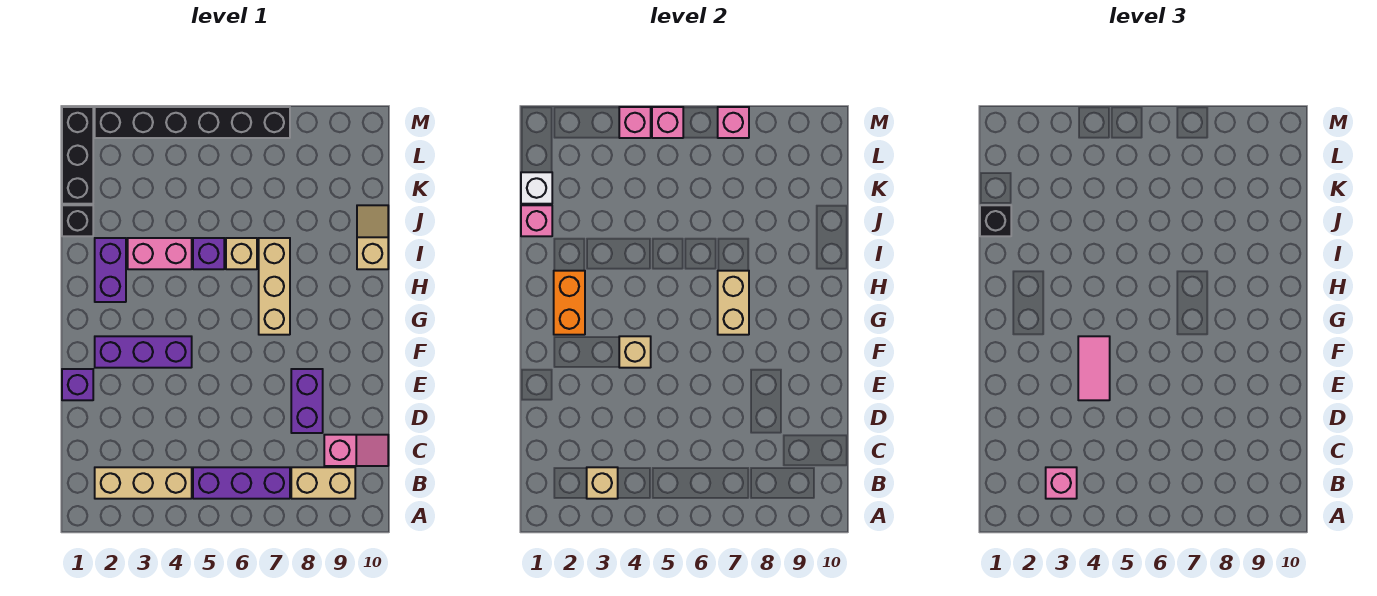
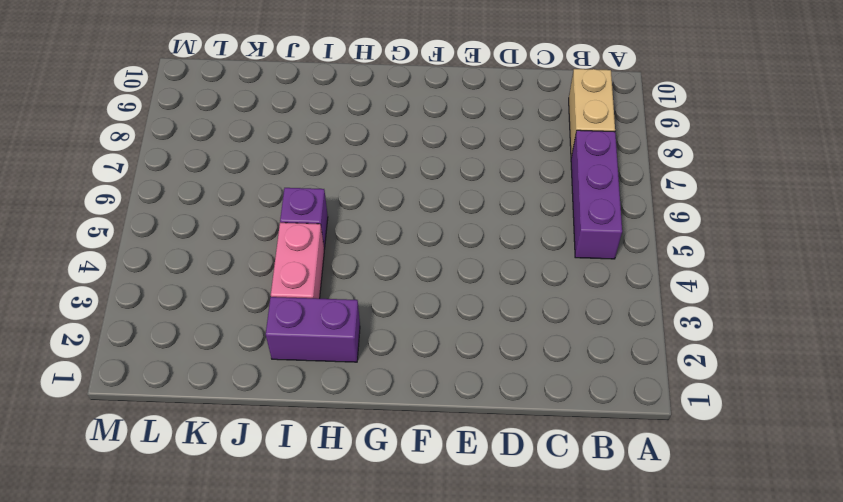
none -> tan 1x3 brick [95,467,192,499]
none -> pink 1x2 slope [324,435,388,466]
none -> purple 1x2 brick [291,369,323,433]

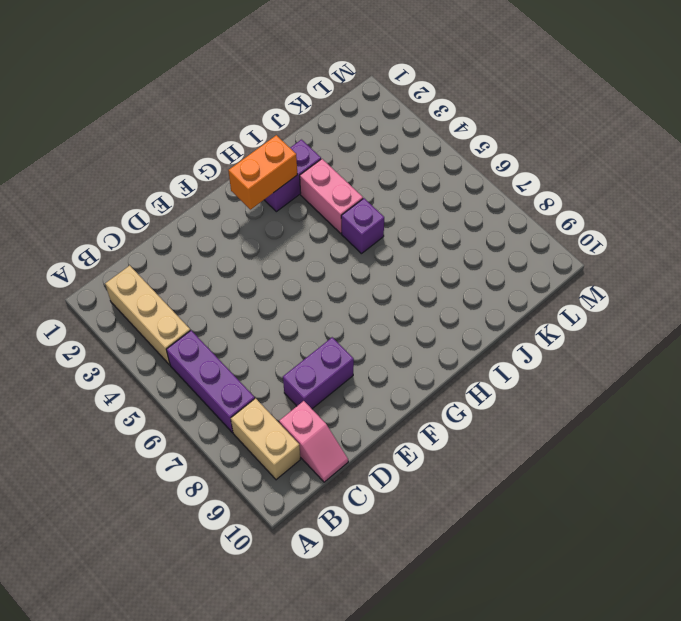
none -> purple 1x1 brick [62,369,93,400]
none -> purple 1x3 brick [95,336,192,368]
none -> tan 1x3 brick [259,238,290,335]

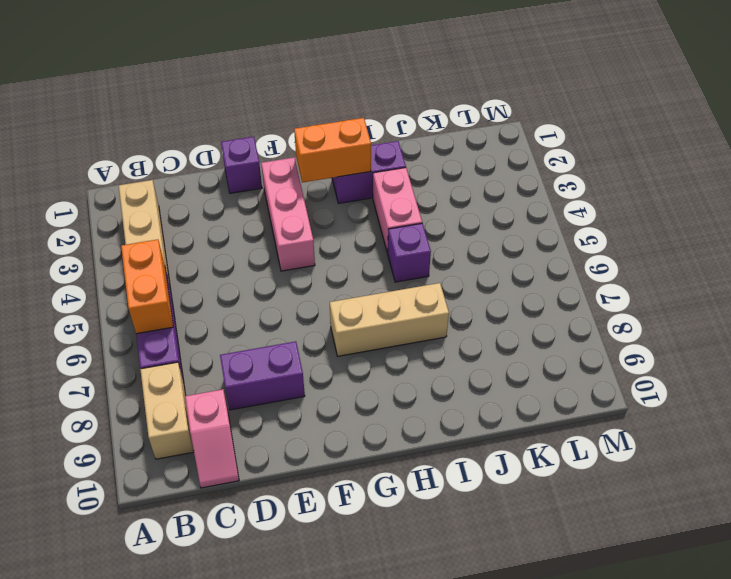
orange 1x2 brick [121,239,173,334] -> none
pink 1x3 brick [261,158,315,271] -> purple 1x3 brick [95,336,192,368]
none -> tan 1x1 brick [226,238,257,269]
none -> tan 1x2 slope [357,205,388,269]
none -> black 1x1 brick [62,205,93,236]

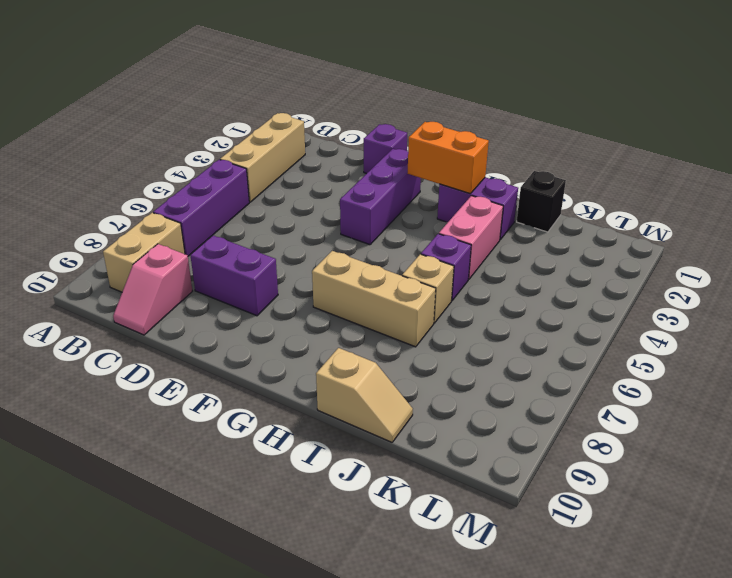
none -> black 1x3 brick [62,107,93,204]
none -> black 1x6 brick [95,107,290,138]
none -> tan 1x1 brick [587,467,618,499]

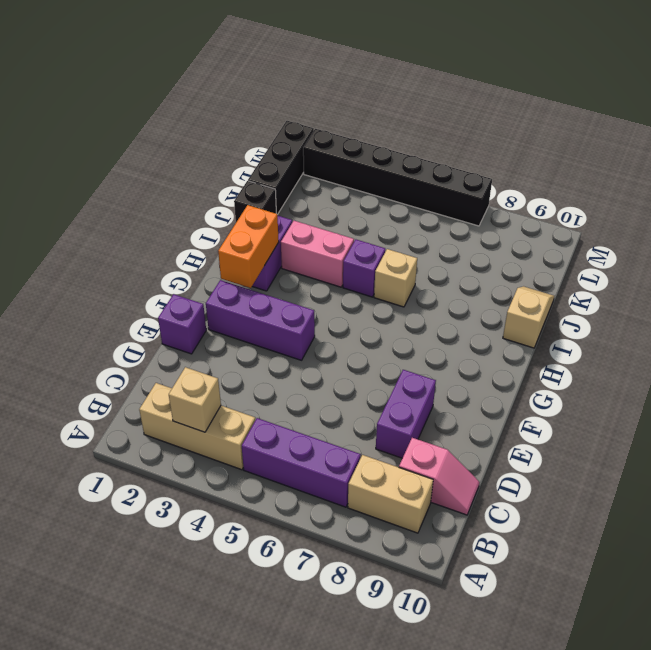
none -> tan 1x3 brick [259,238,290,335]
none -> tan 1x1 brick [619,336,651,368]
none -> tan 1x2 brick [718,271,749,335]

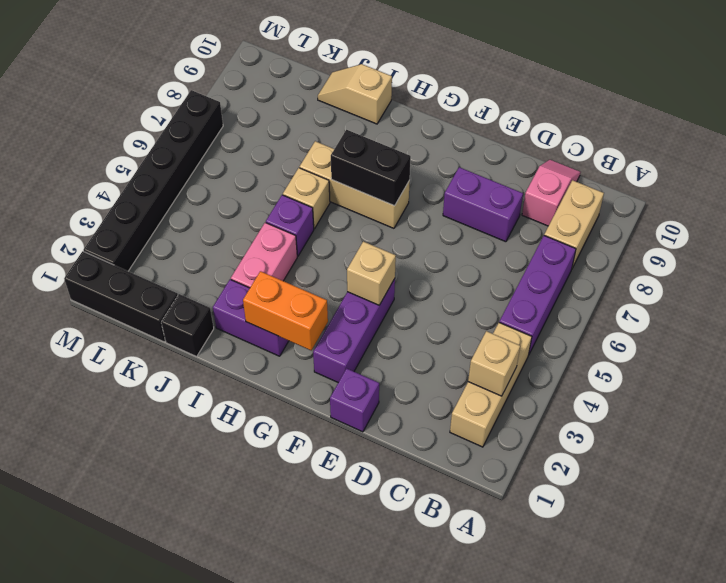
black 1x2 brick [331,130,411,206] -> tan 1x2 brick [718,271,749,335]
none -> pink 1x1 brick [521,205,552,236]
none -> white 1x1 brick [521,172,552,204]
none -> pink 1x1 brick [619,107,651,138]

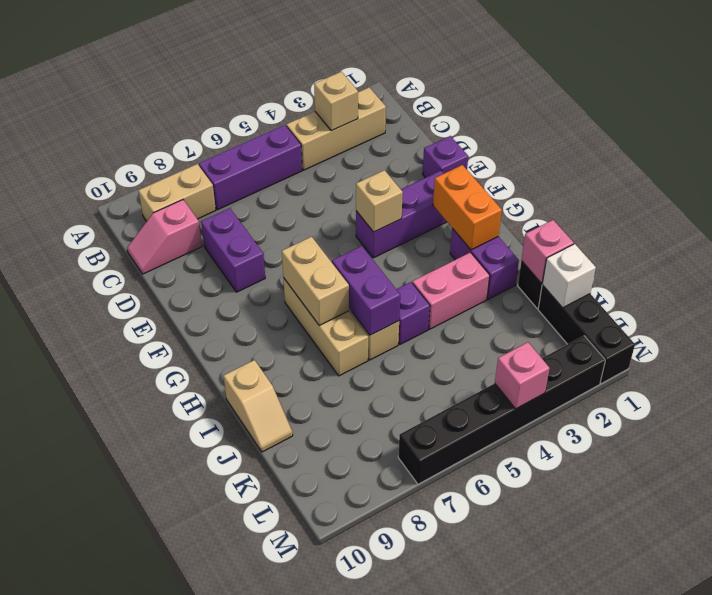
purple 1x2 brick [332,246,400,335] -> none
none -> pink 1x1 brick [652,107,683,138]
none -> pink 1x1 brick [718,107,749,138]
none -> pink 1x1 brick [1046,467,1077,499]

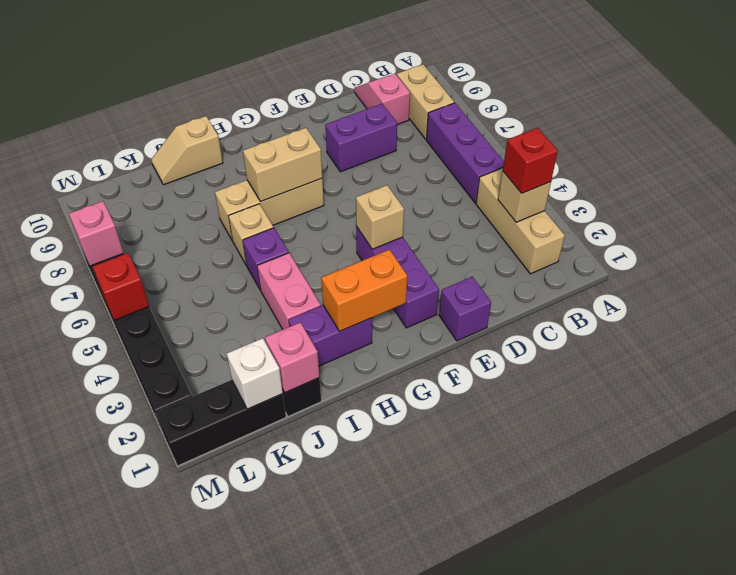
red 1x1 brick [503,128,558,193] -> pink 1x1 brick [1046,467,1077,499]
red 1x1 brick [93,253,149,320] -> pink 1x1 brick [652,107,683,138]
none -> pink 1x1 brick [619,107,651,138]
none -> pink 1x2 tile [1078,336,1110,400]
none -> black 1x1 brick [980,205,1011,236]

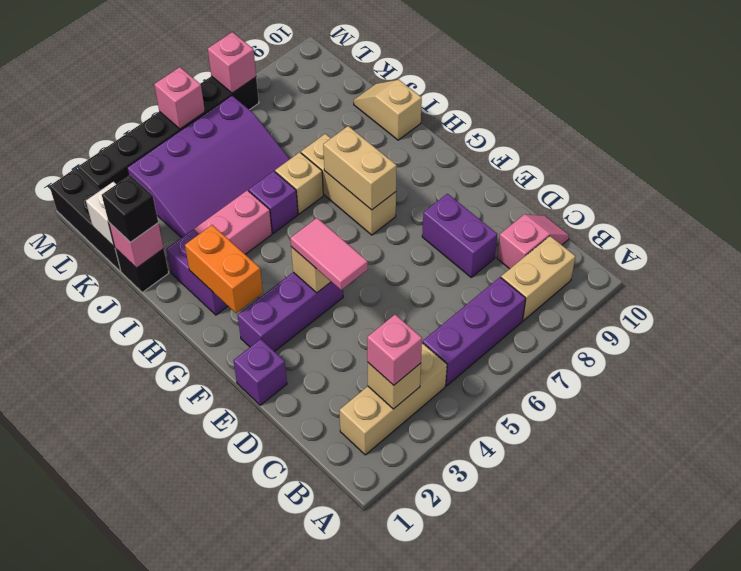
purple 3x4 slope [127,96,290,238] -> none
none -> pink 1x1 brick [619,107,651,138]

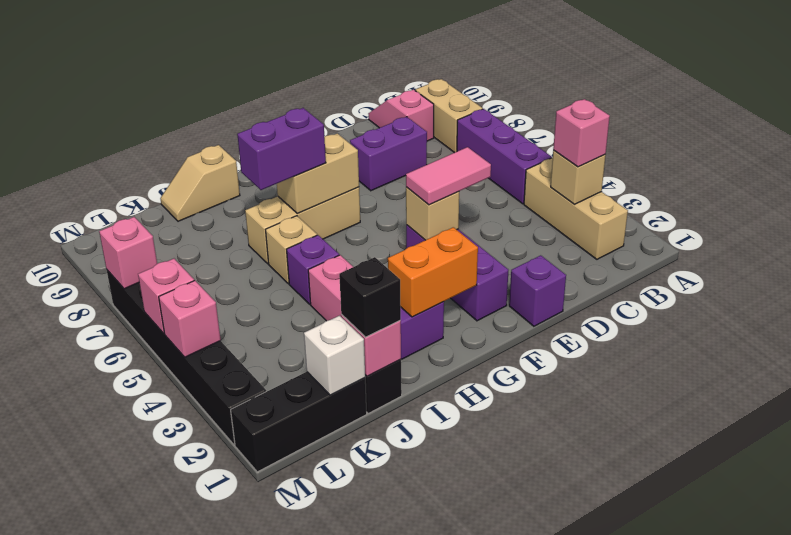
purple 1x2 brick [237,108,326,190] -> none

